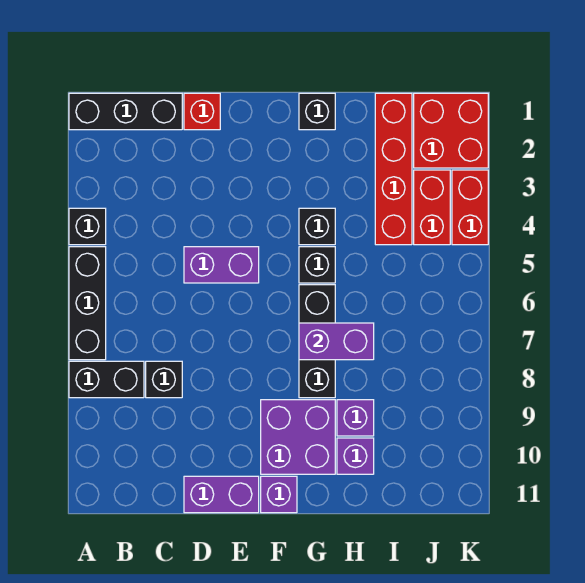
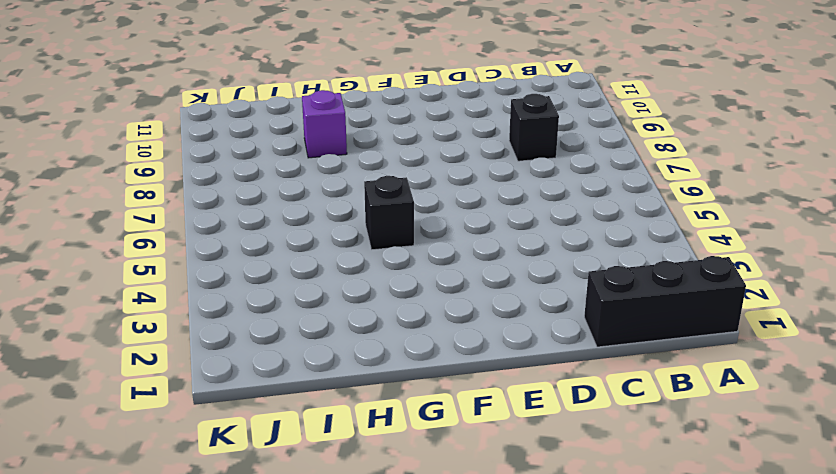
none -> black 1x1 brick [69,208,106,245]
none -> black 1x3 brick [69,247,106,360]
none -> black 1x2 brick [69,361,144,398]

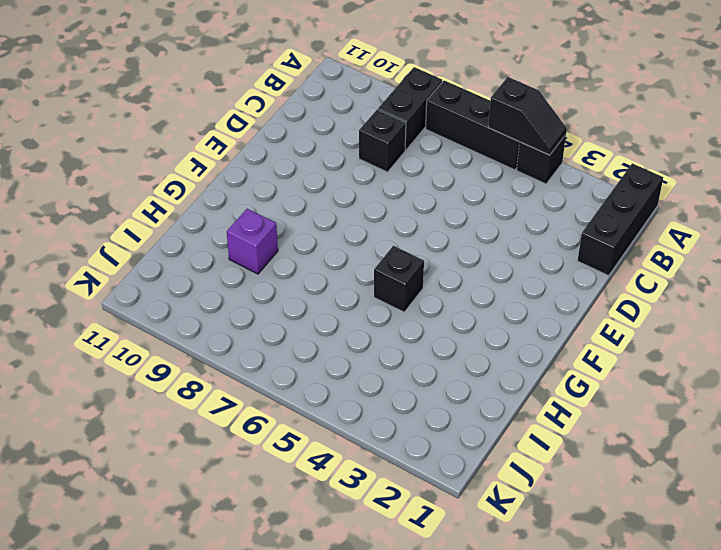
black 1x2 slope [488,77,567,155] -> none
none -> red 1x1 brick [184,93,220,130]
none -> purple 1x2 brick [184,247,259,283]
none -> purple 1x2 brick [184,476,259,513]

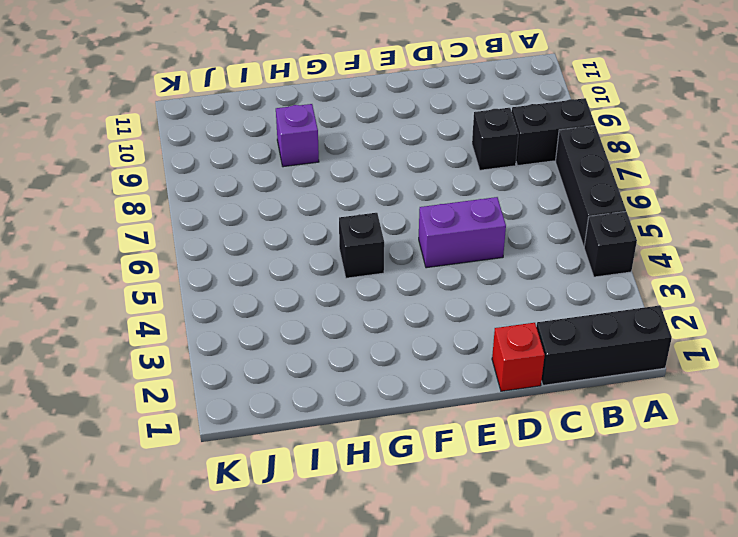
none -> purple 1x2 brick [184,476,259,513]
none -> purple 2x2 brick [261,400,335,474]
none -> purple 1x1 brick [261,476,297,513]

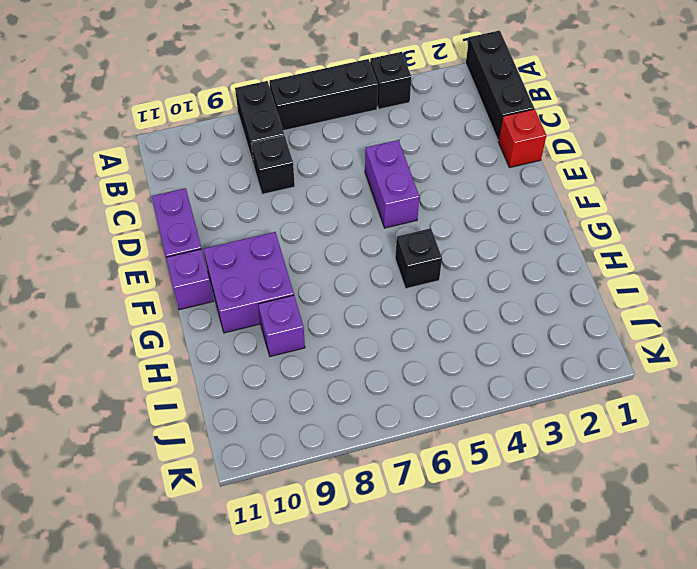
none -> black 1x1 brick [299,93,335,130]
none -> black 1x1 brick [299,208,335,245]
none -> black 1x3 brick [299,285,335,398]

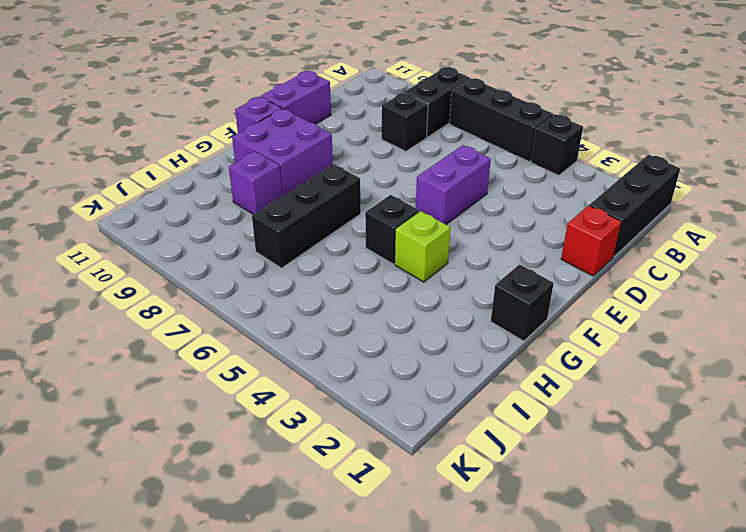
lime 1x1 brick [395,211,451,282] -> black 1x1 brick [299,208,335,245]
black 1x3 brick [252,164,361,268] -> black 1x3 brick turned to [299,285,335,398]
none -> purple 1x1 brick [337,438,374,474]
none -> red 1x4 brick [375,93,412,245]
none -> red 2x2 brick [414,93,488,168]

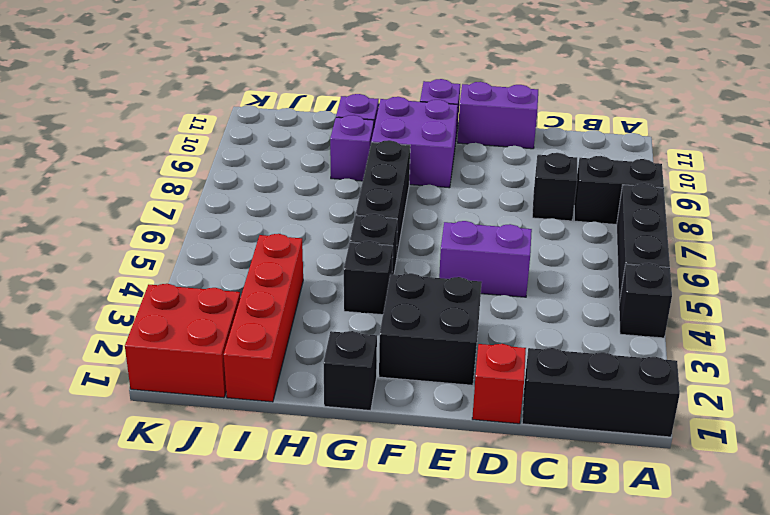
black 2x2 brick [379,273,482,385] -> none
none -> red 1x2 brick [414,170,450,245]
none -> red 1x2 brick [452,170,488,245]
none -> purple 1x2 brick [299,323,374,360]

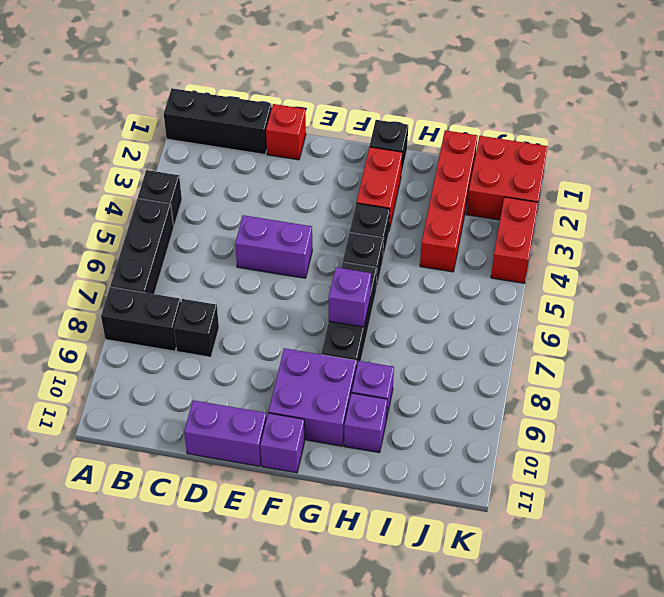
red 1x2 brick [356,147,402,230] -> red 1x2 brick moved to [414,170,450,245]
purple 1x1 brick [329,267,371,327] -> purple 1x2 brick [299,323,374,360]

